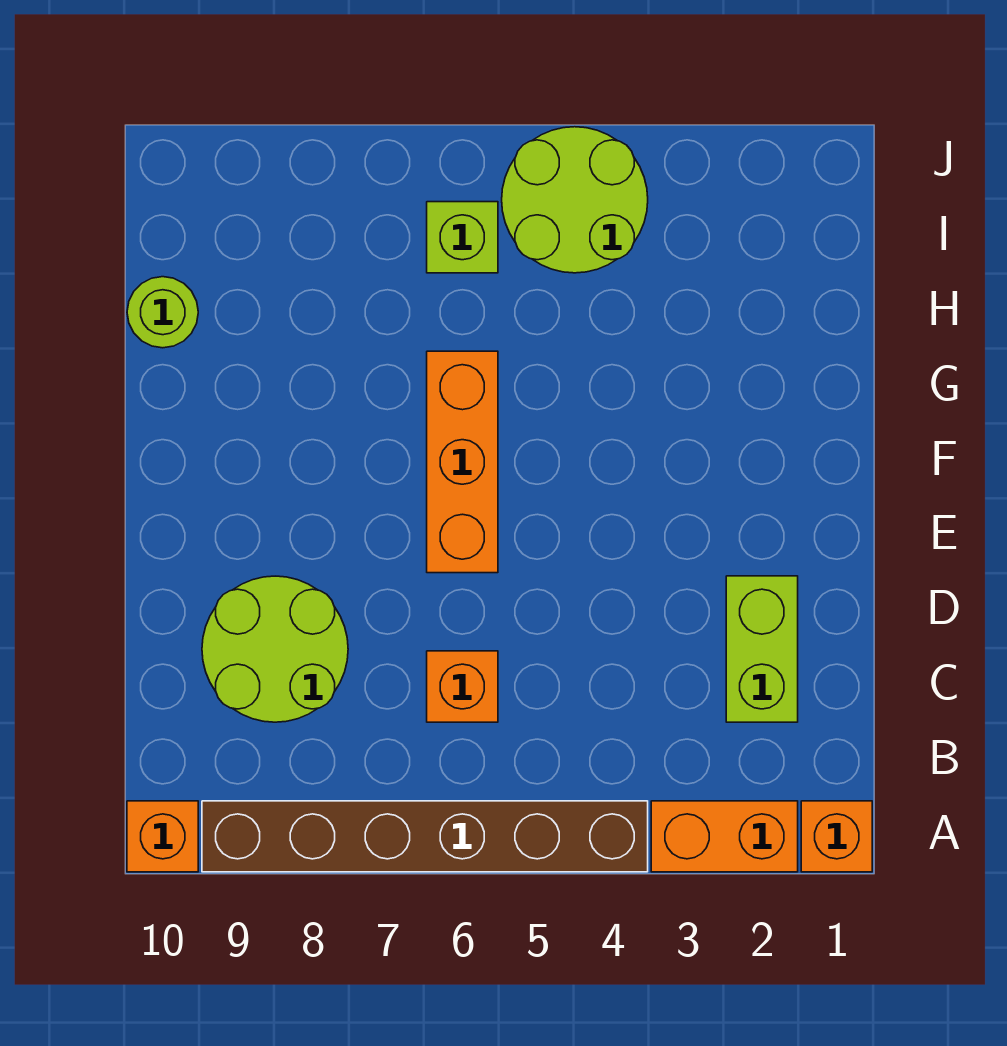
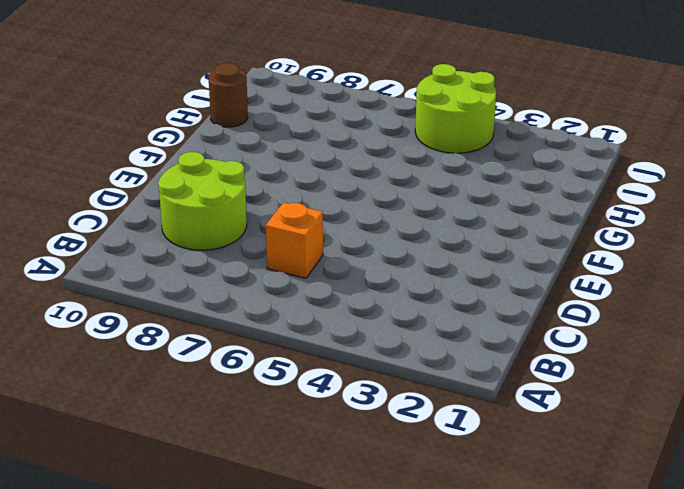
brown 1x1 round brick [208,63,248,127] -> lime 1x1 round brick [127,277,198,348]
none -> orange 1x1 brick [801,801,872,872]
none -> orange 1x2 brick [651,801,798,872]

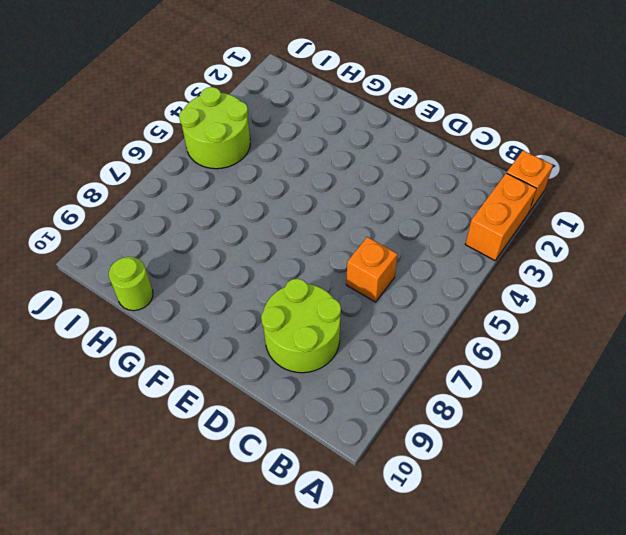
none -> brown 1x6 brick [202,801,648,872]
none -> orange 1x1 brick [127,801,198,872]

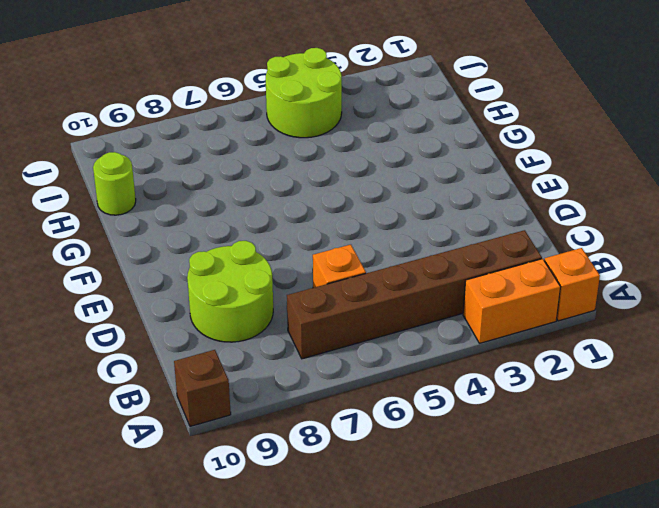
brown 1x1 brick [174,350,231,427] -> orange 1x1 brick [127,801,198,872]
brown 1x6 brick [287,230,542,359] -> brown 1x6 brick moved to [202,801,648,872]
none -> lime 1x2 brick [726,576,798,722]
none -> orange 1x3 brick [427,351,498,573]

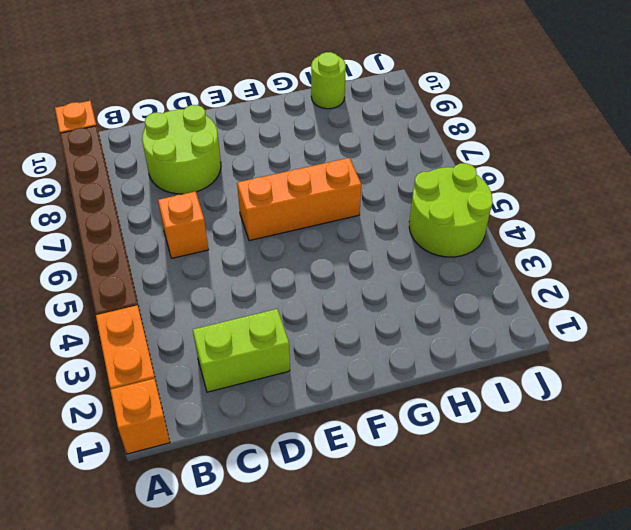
none -> lime 1x1 brick [427,202,498,273]

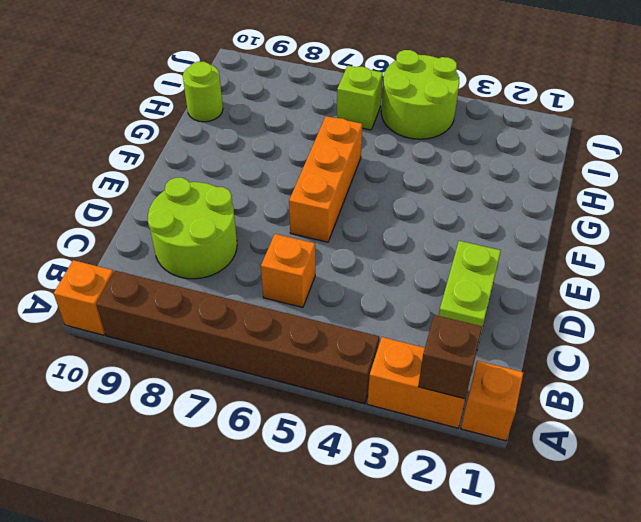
brown 1x1 brick [418,315,482,399] -> none

